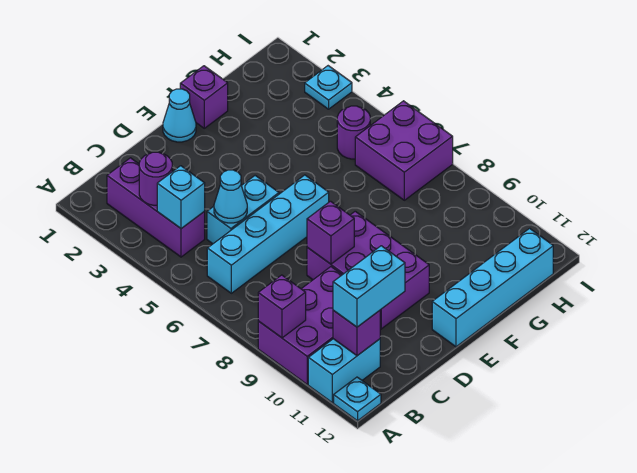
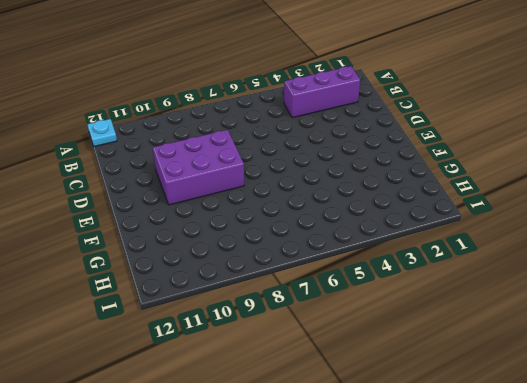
none -> purple 2x3 brick [258,267,342,384]
none -> cyan 1x2 brick [308,339,380,403]
none -> cyan 1x4 brick [207,175,329,293]

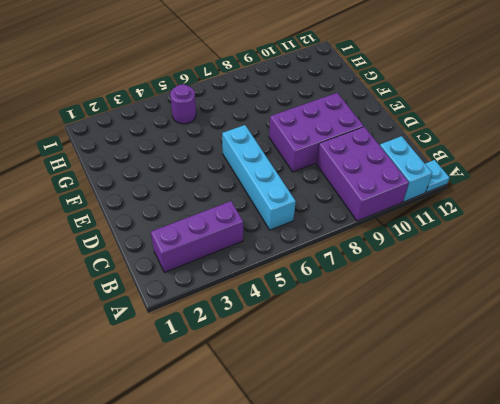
none -> cyan 1x2 brick [207,176,279,244]
none -> cyan 1x1 cone [163,89,196,142]
none -> cyan 1x4 brick [432,228,553,347]

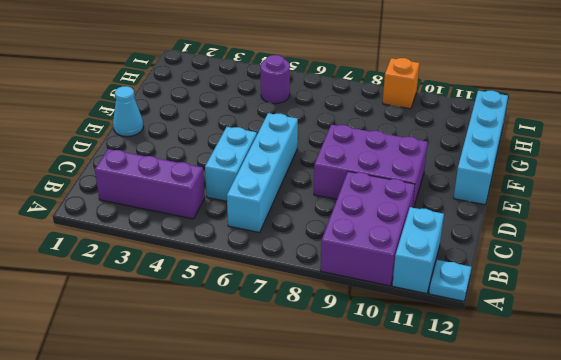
orange 1x1 brick [383,58,419,109] -> none
none -> purple 1x1 brick [180,66,228,128]
none -> purple 2x2 brick [355,101,453,200]
none -> cyan 1x1 plate [305,66,352,109]

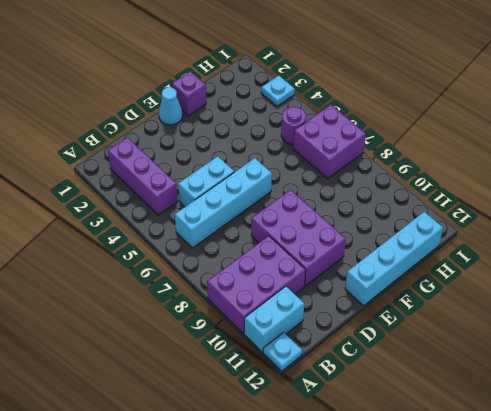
none -> purple 1x1 brick [258,275,306,338]
none -> purple 1x1 round brick [139,152,172,205]
none -> cyan 1x1 brick [157,166,205,229]

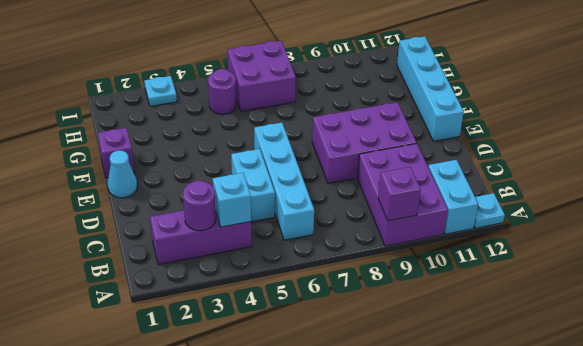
none -> purple 1x1 brick [333,311,380,356]
none -> cyan 1x1 cone [214,170,247,223]
none -> purple 1x1 brick [307,201,354,264]

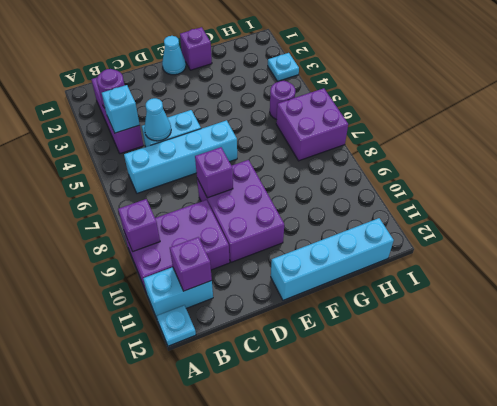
none -> cyan 1x2 brick [333,246,405,327]

